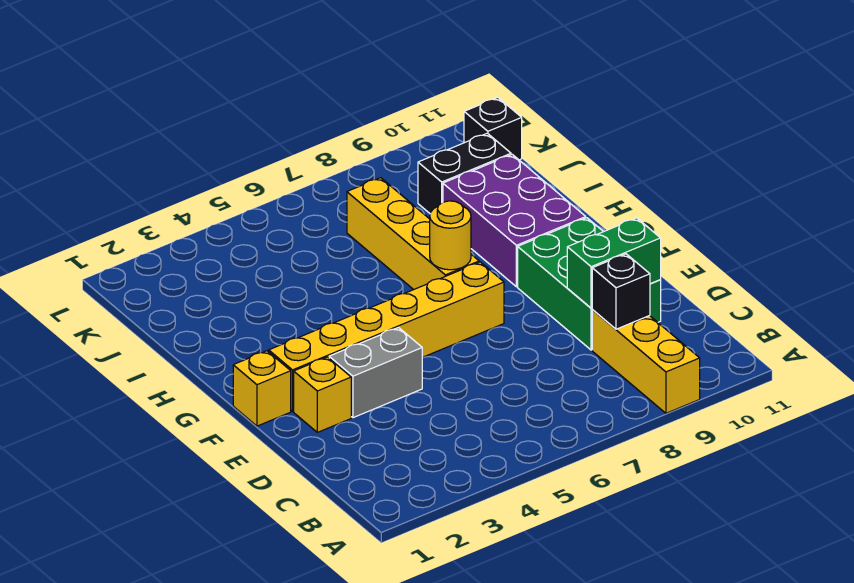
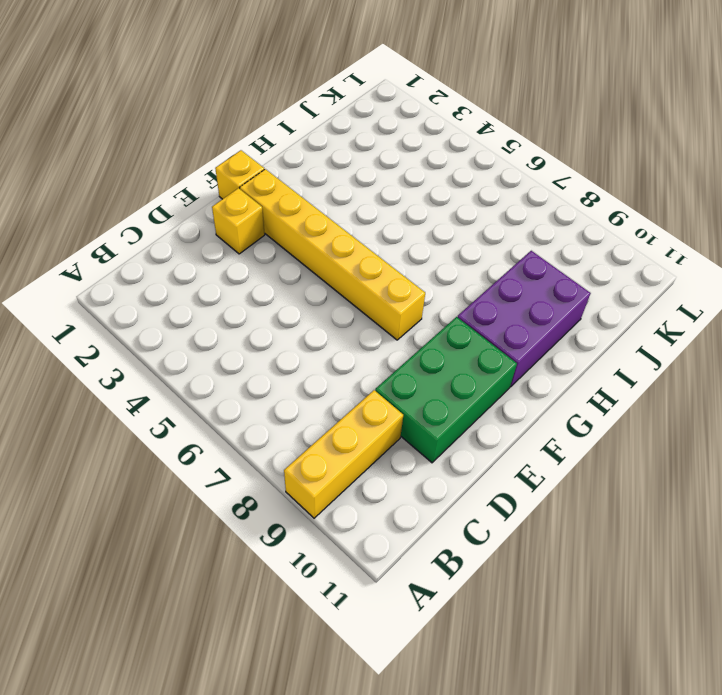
none -> grey 1x2 brick [329,328,423,418]
none -> yellow 1x4 brick [347,178,479,290]
none -> black 1x2 brick [418,133,511,213]

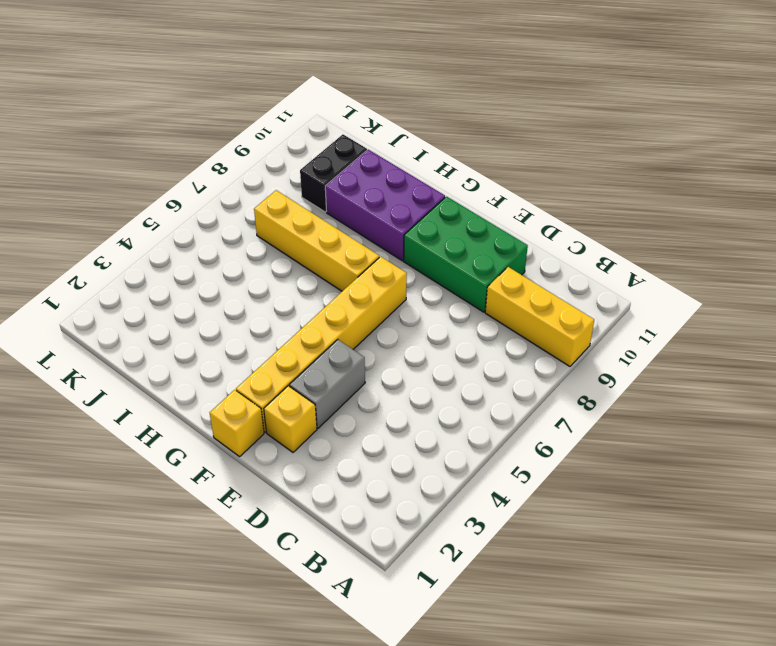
none -> black 1x1 brick [464,98,522,160]
none -> black 1x1 brick [592,254,650,329]
none -> green 1x2 brick [567,218,661,308]

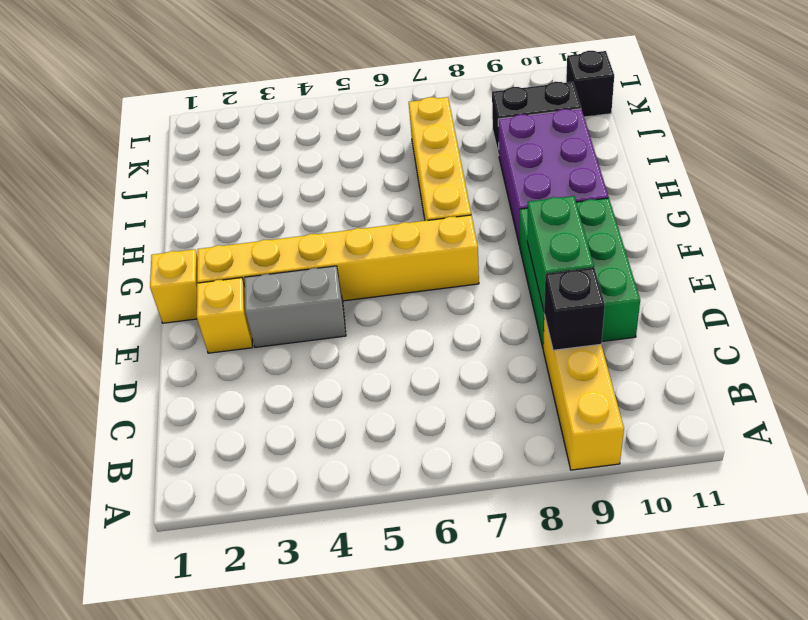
green 1x2 brick [527,196,594,310] -> green 1x2 brick turned to [567,218,661,308]
none -> yellow 1x1 round brick [430,201,471,270]

